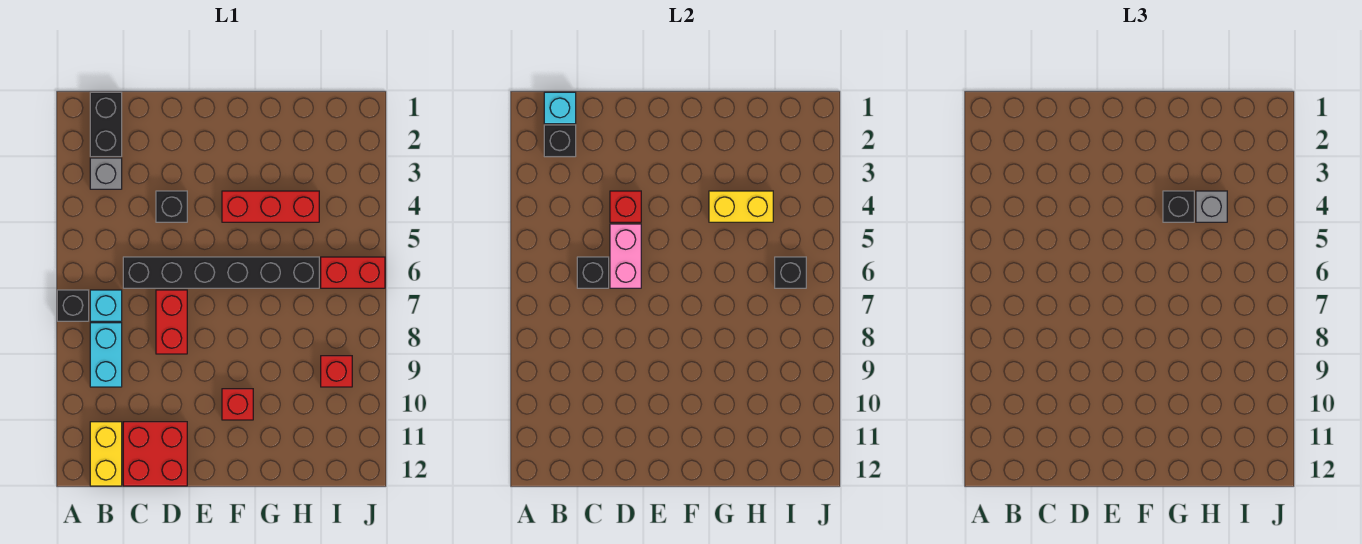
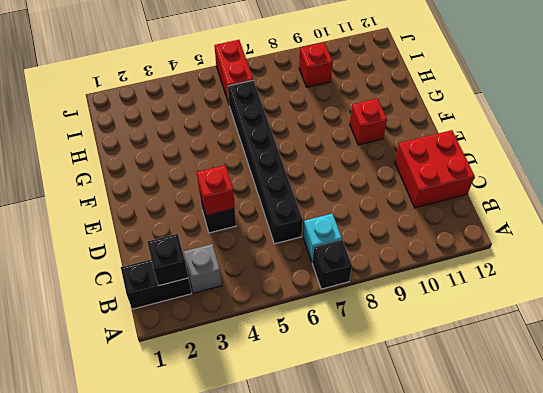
none -> cyan 1x2 brick [90,323,122,387]
none -> yellow 1x2 brick [90,422,122,486]
none -> red 1x2 brick [156,290,187,354]

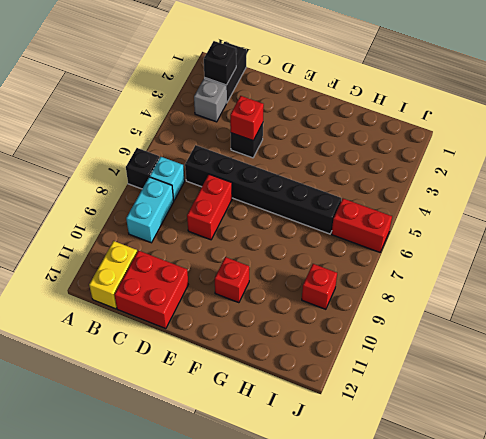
none -> red 1x3 brick [222,191,319,222]
none -> cyan 1x1 brick [544,92,576,124]
none -> black 1x1 brick [577,257,609,288]

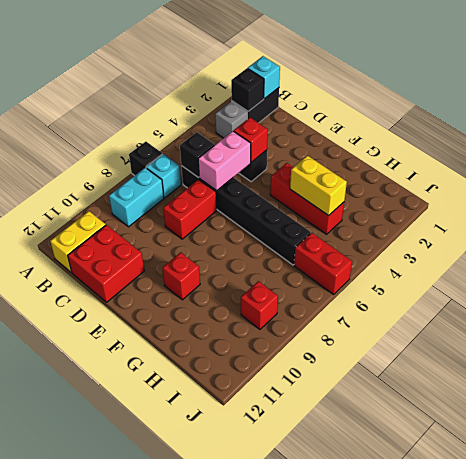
none -> black 1x1 brick [775,257,806,288]
none -> black 1x1 brick [1163,191,1194,222]
none -> grey 1x1 brick [1196,191,1227,222]

